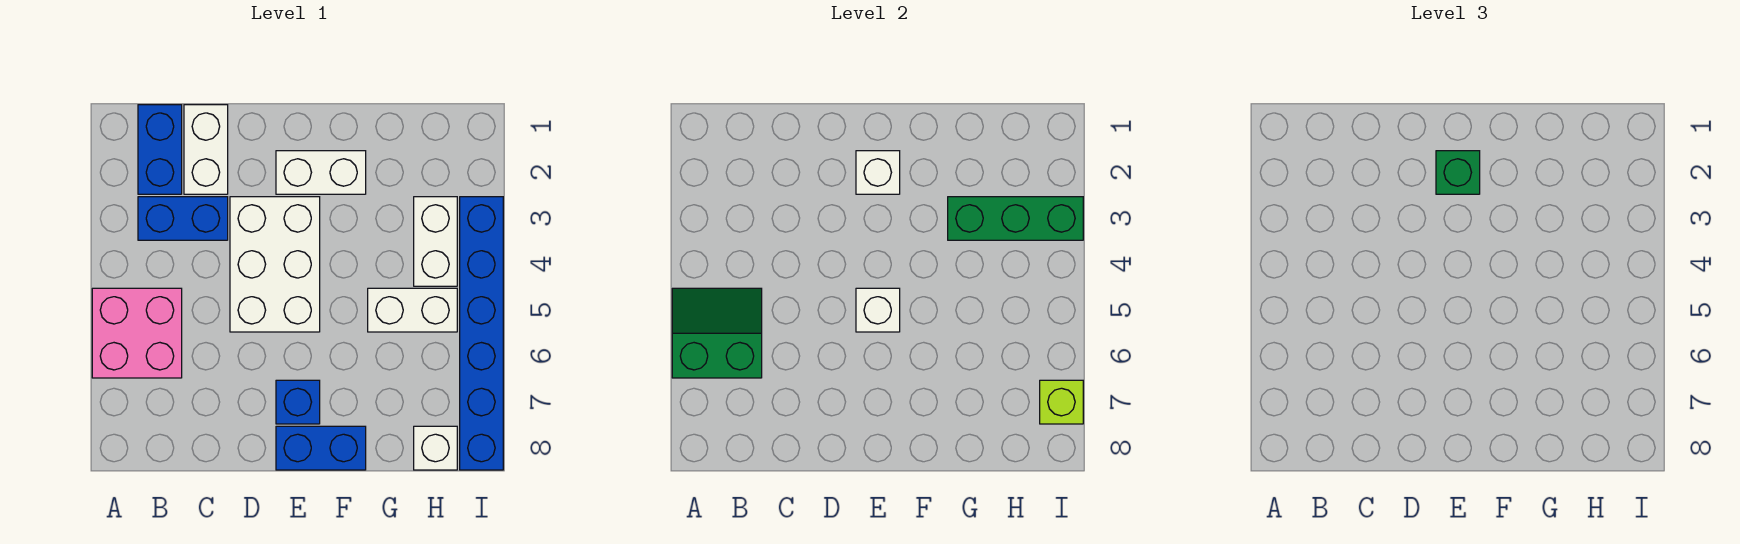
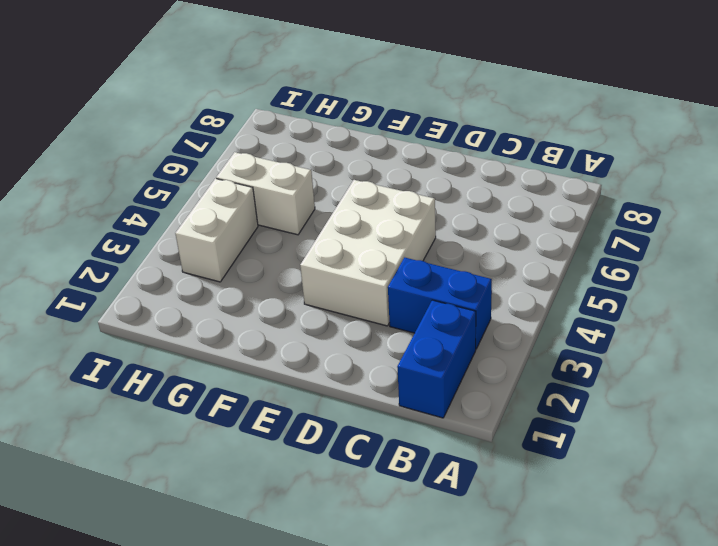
none -> pink 2x2 brick [92,288,182,378]
none -> white 1x2 brick [184,105,228,194]
none -> white 1x2 brick [276,151,366,194]

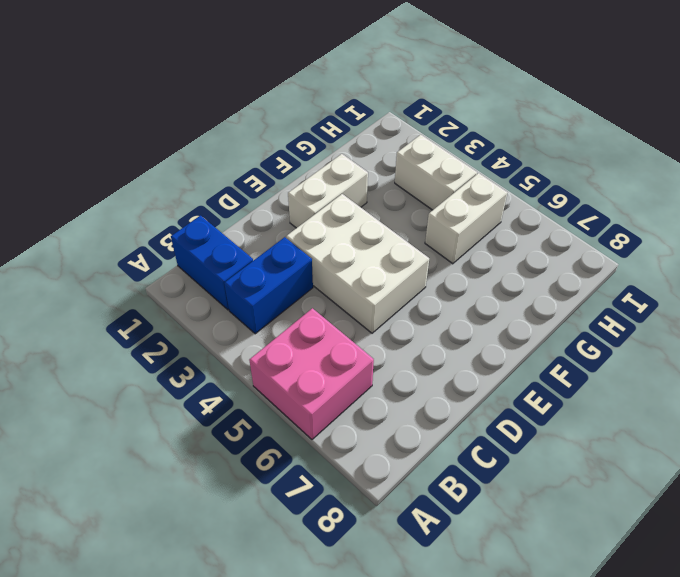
none -> white 1x2 brick [184,105,228,194]
none -> blue 1x1 brick [276,380,320,424]
none -> blue 1x2 brick [276,426,366,470]

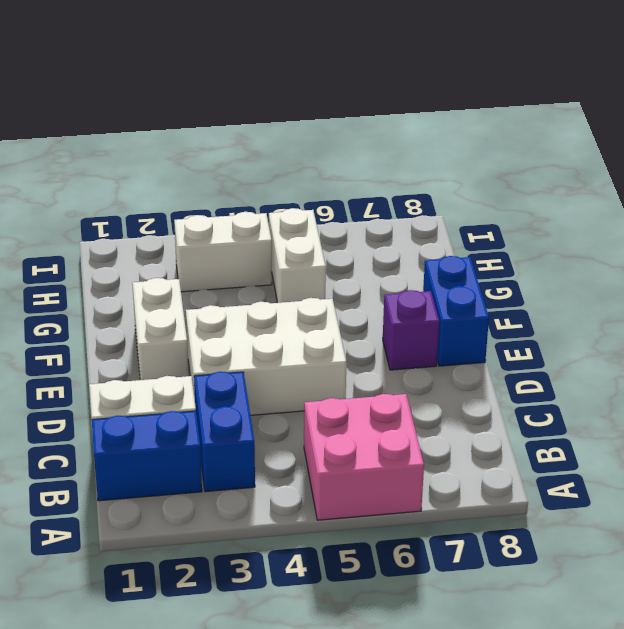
purple 1x1 brick [383,290,439,370] -> blue 1x1 brick [276,380,320,424]
none -> white 1x1 brick [414,426,457,470]
none -> blue 1x6 brick [460,197,503,470]
none -> green 2x2 slope [672,288,762,378]

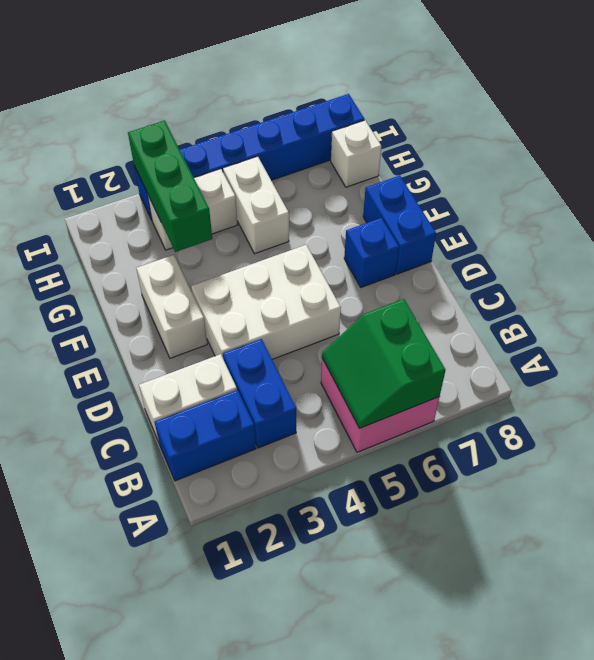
none -> white 1x1 brick [856,151,900,194]
none -> white 1x1 brick [856,288,900,332]
none -> lime 1x1 brick [1040,380,1083,424]

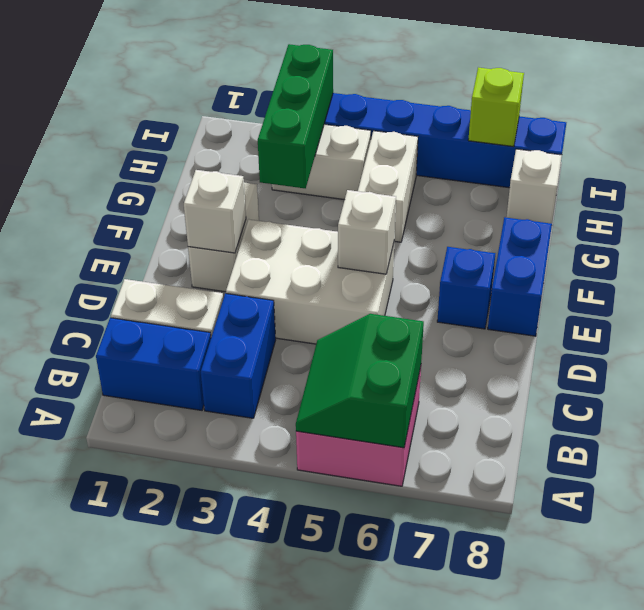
none -> green 1x1 brick [1436,151,1480,194]

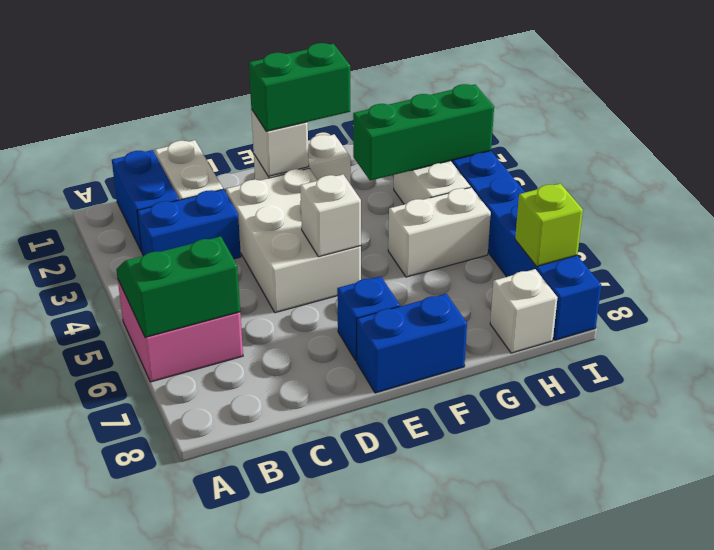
green 1x2 brick [249,43,350,131] -> green 1x1 brick [1436,151,1480,194]

